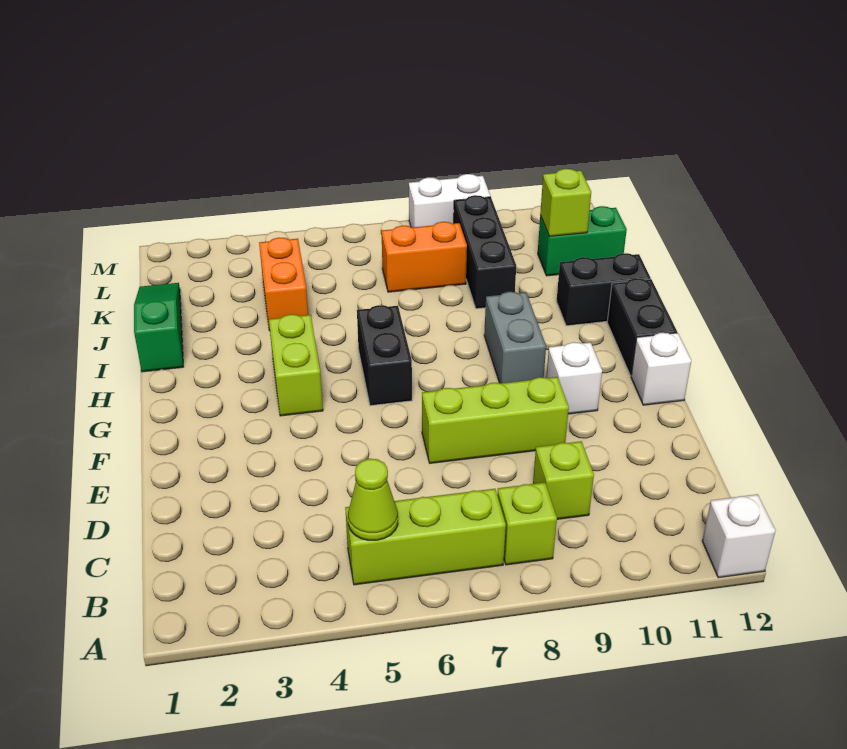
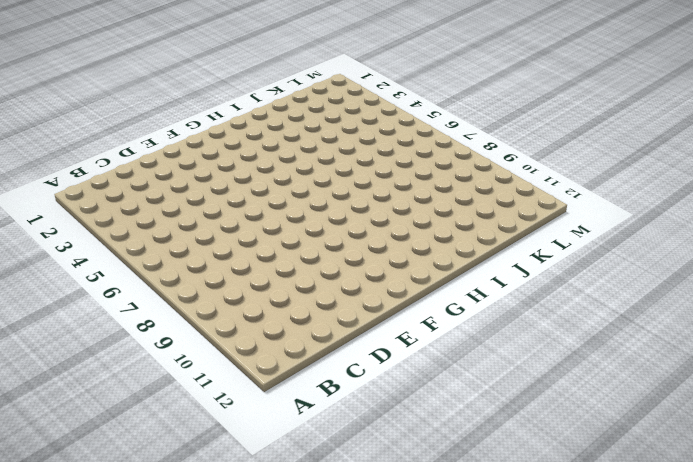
none -> white 1x1 brick [702,494,776,578]
none -> lime 1x3 brick [345,489,506,585]
none -> lime 1x1 brick [497,482,557,565]

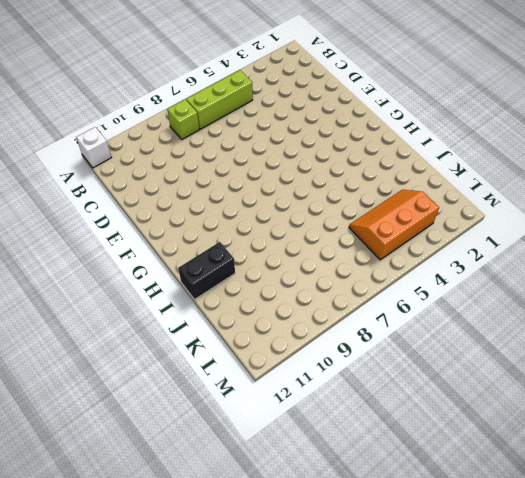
orange 2x3 slope [349,190,439,260] -> orange 1x2 brick [259,238,308,330]
none -> lime 1x1 brick [533,441,594,519]
none -> lime 1x3 brick [422,377,569,463]
none -> white 1x1 brick [546,342,602,414]

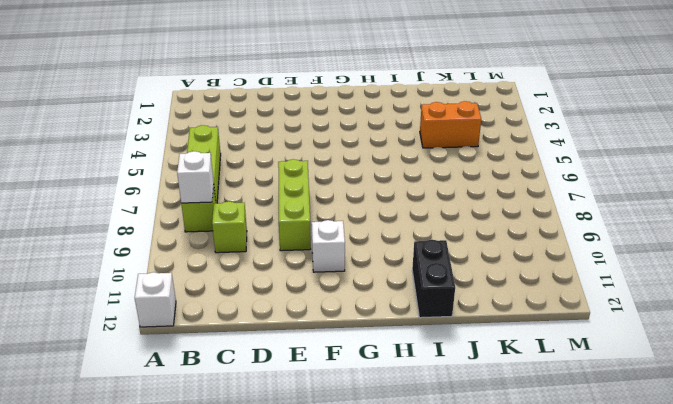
white 1x1 brick [177,151,214,203] -> white 1x1 brick moved to [631,333,691,405]
none -> lime 1x2 brick [269,314,323,416]
none -> black 1x2 brick [357,305,412,406]
none -> grey 1x2 brick [484,292,546,383]

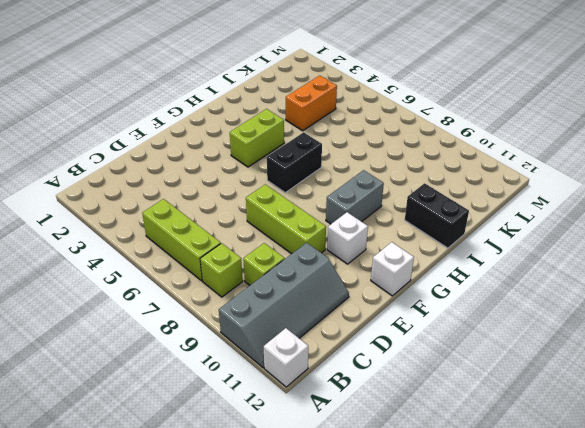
grey 2x4 slope [219,243,349,368] -> none
none -> black 1x2 brick [607,278,677,376]
none -> green 1x3 slope [134,283,183,372]
none -> black 1x3 brick [454,195,516,309]

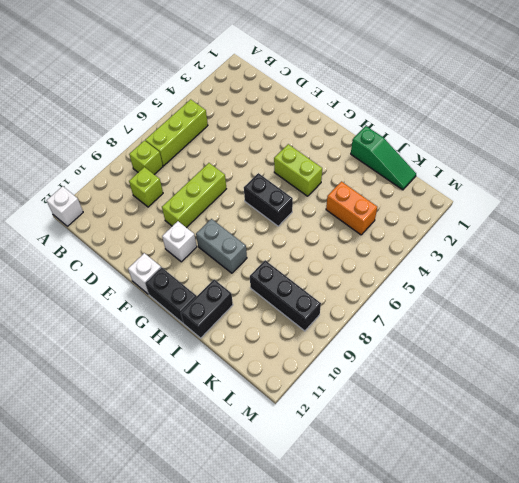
none -> orange 1x2 brick [382,222,467,292]
none -> green 1x2 brick [538,206,627,276]
none -> white 1x2 brick [409,174,490,227]

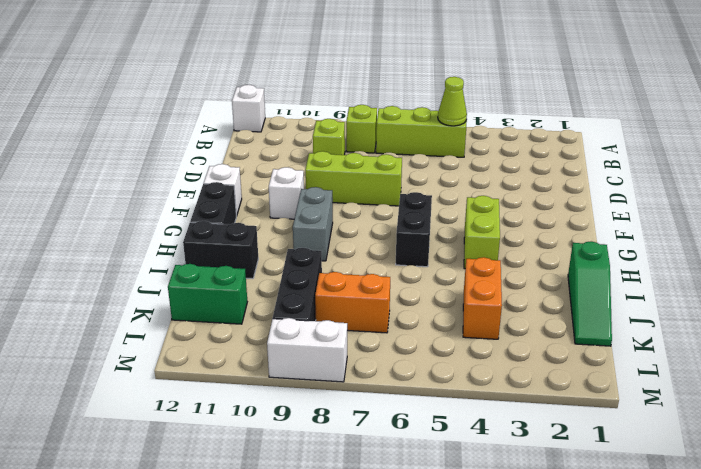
none -> lime 1x1 brick [540,169,591,236]

